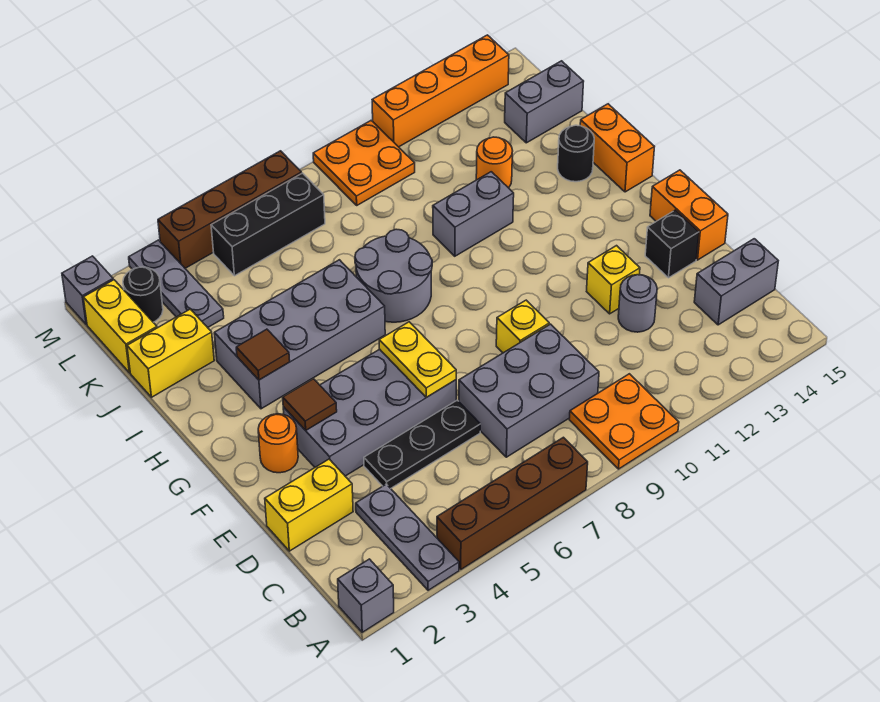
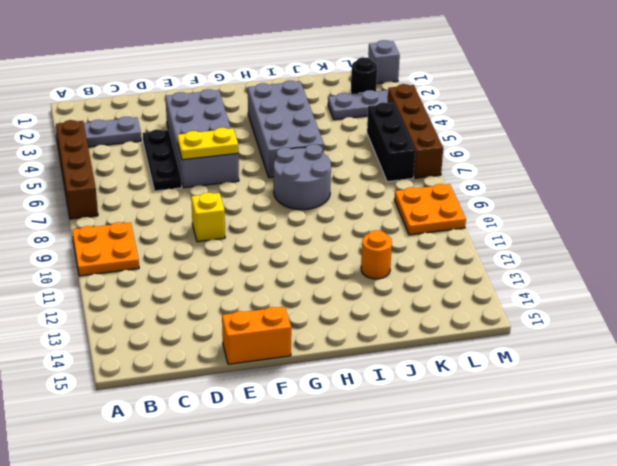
none -> grey 1x1 brick [338,559,394,632]
none -> grey 2x3 brick [459,324,599,457]
none -> grey 1x2 brick [694,239,778,325]
none -> yellow 1x2 brick [265,459,353,551]

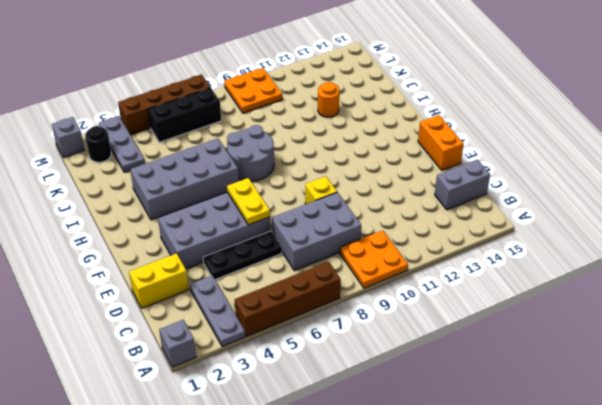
none -> grey 1x1 round brick [618,275,657,332]
none -> yellow 1x1 brick [587,246,640,314]
none -> black 1x1 brick [645,210,699,278]
none -> orange 1x1 round brick [258,414,298,473]

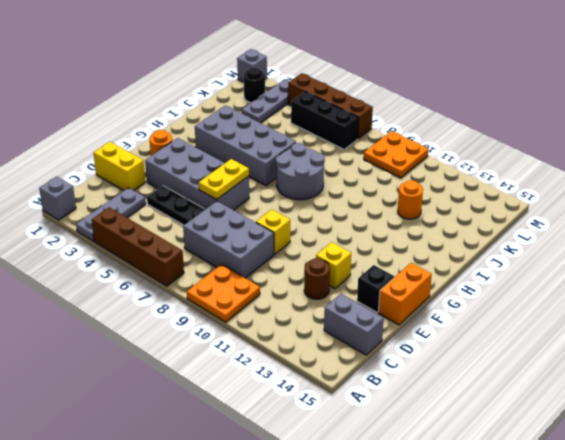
brown 1x1 round brick [304,258,330,299] -> grey 1x1 round brick [618,275,657,332]
none -> orange 1x2 brick [580,104,654,192]
none -> grey 1x2 brick [433,172,514,256]
none -> black 1x1 round brick [558,125,594,182]
none -> yellow 1x2 brick [127,309,214,397]

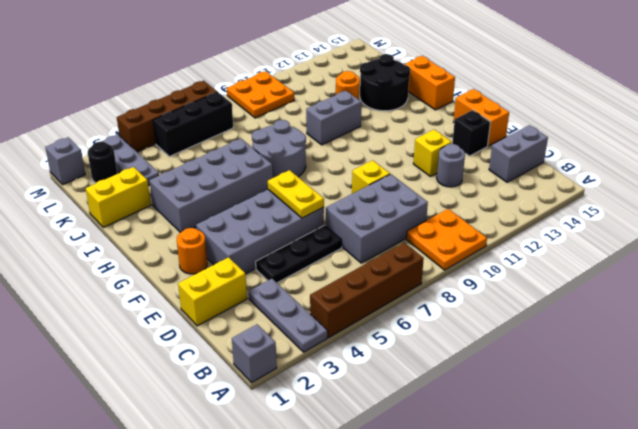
black 2x2 round brick [360,54,410,111] -> black 1x1 round brick [558,125,594,182]
none -> yellow 1x2 brick [83,280,157,373]
none -> grey 1x2 brick [505,61,584,143]
none -> orange 1x4 brick [372,35,509,147]
none -> brown 1x1 tile [283,379,337,430]

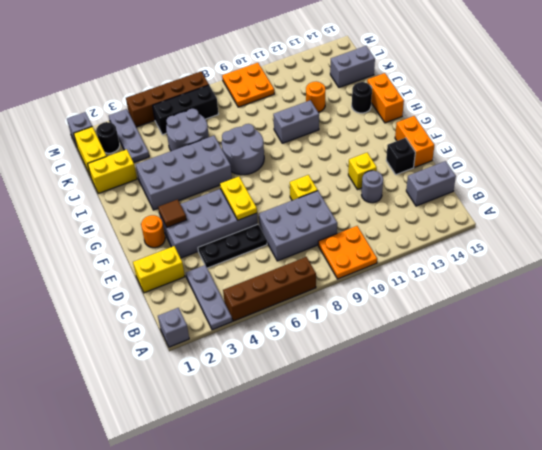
grey 2x2 round brick [166,109,209,151] -> none
none -> orange 1x4 brick [372,35,509,147]
none -> brown 1x1 tile [236,329,290,380]

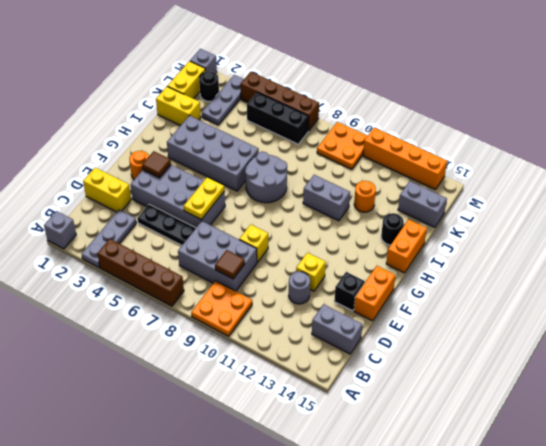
brown 1x1 tile [215,250,245,279] -> brown 1x1 tile moved to [236,329,290,380]

